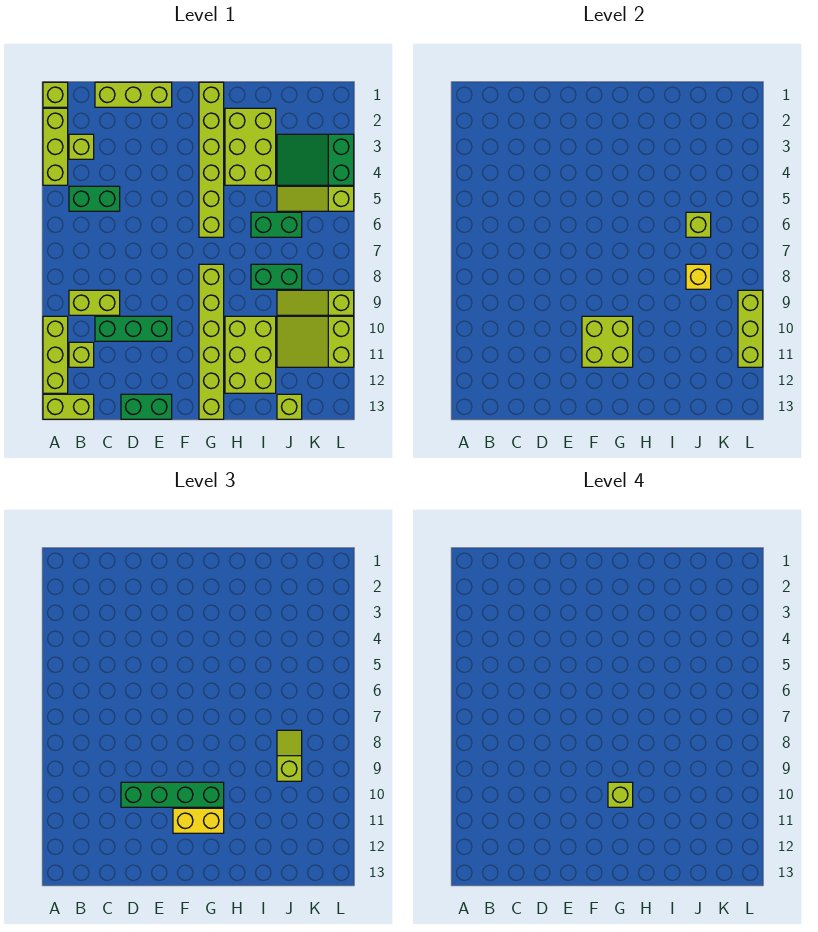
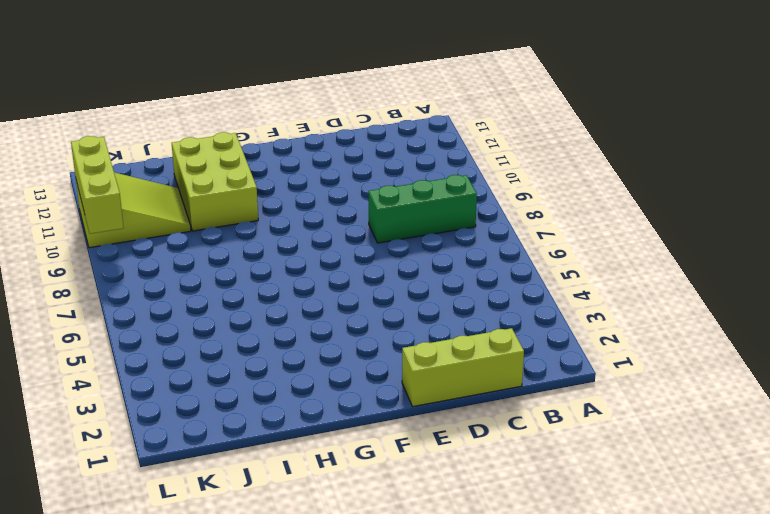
green 1x3 brick [369,175,477,243] -> green 1x3 brick moved to [95,316,172,341]
none -> lime 1x1 brick [43,82,68,107]
none -> lime 1x3 brick [43,108,68,185]
none -> lime 1x3 brick [43,316,68,393]
none -> lime 1x2 brick [43,394,94,419]

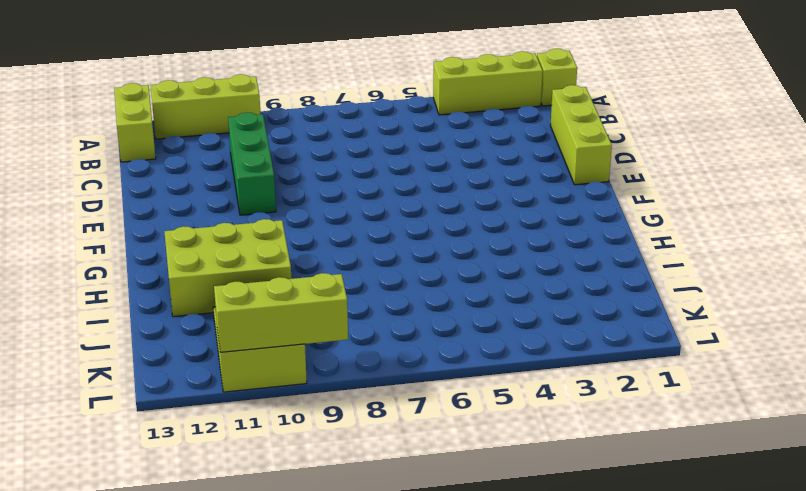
none -> lime 1x1 brick [69,134,94,159]
none -> green 1x2 brick [69,186,120,211]
none -> lime 1x2 brick [69,290,120,315]
none -> lime 1x1 brick [69,342,94,367]

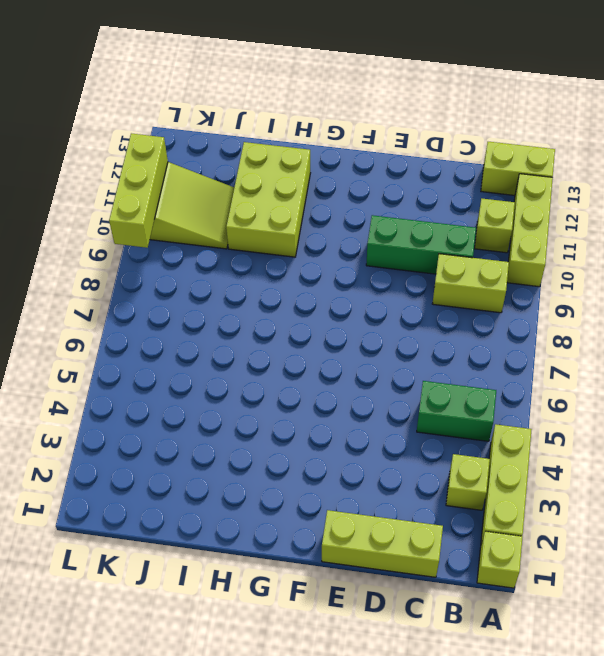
none -> green 1x2 brick [121,394,172,419]
none -> lime 1x6 brick [199,82,224,237]
none -> lime 1x6 brick [199,264,224,419]
none -> lime 2x3 brick [225,108,276,185]

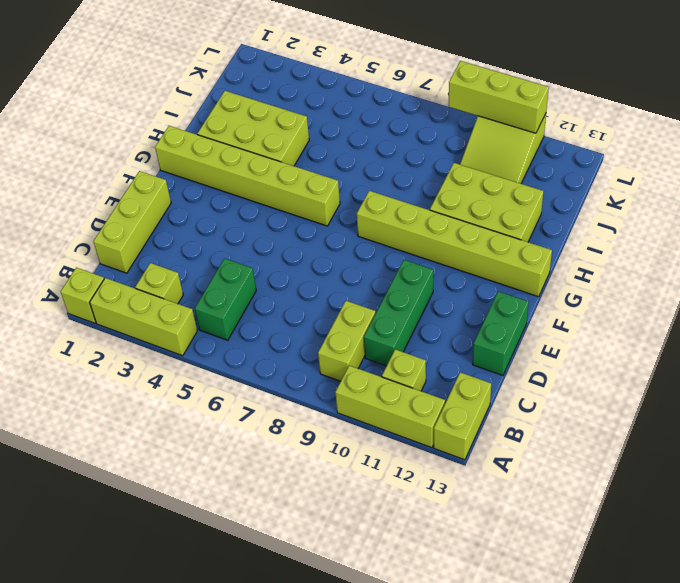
none -> green 1x2 brick [251,212,302,237]
none -> green 1x2 brick [251,264,302,289]
none -> green 2x3 slope [277,134,354,185]
none -> lime 1x3 slope [277,186,354,211]

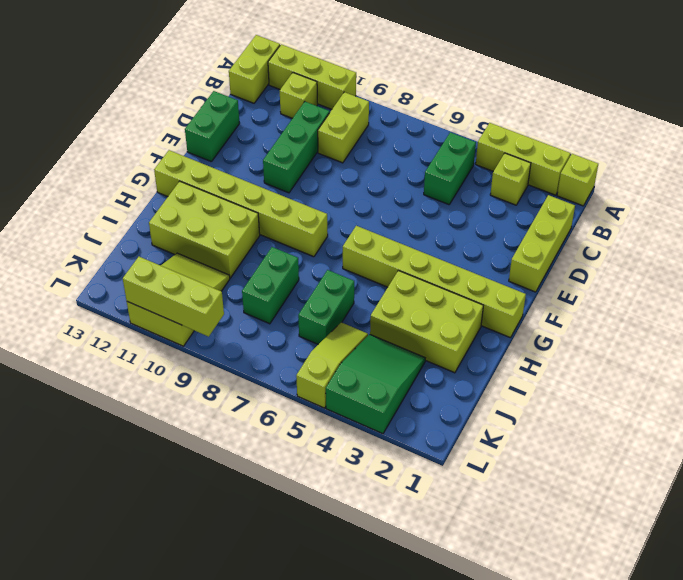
none -> lime 1x3 slope [277,290,354,315]
none -> lime 1x1 brick [277,394,302,419]
none -> lime 2x2 brick [582,316,633,367]
none -> lime 1x1 brick [686,212,711,237]

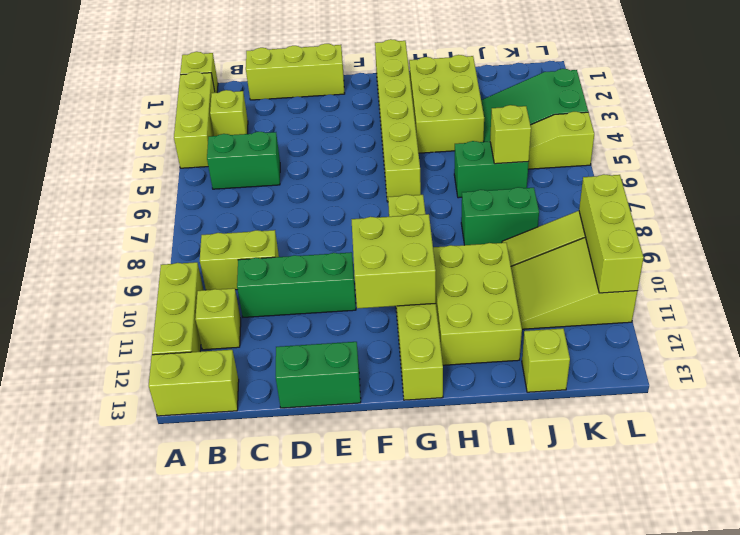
none -> yellow 1x1 brick [686,264,711,289]
none -> green 1x4 brick [121,782,224,807]
none -> yellow 1x2 brick [173,808,224,833]
none -> lime 1x2 slope [277,730,302,781]

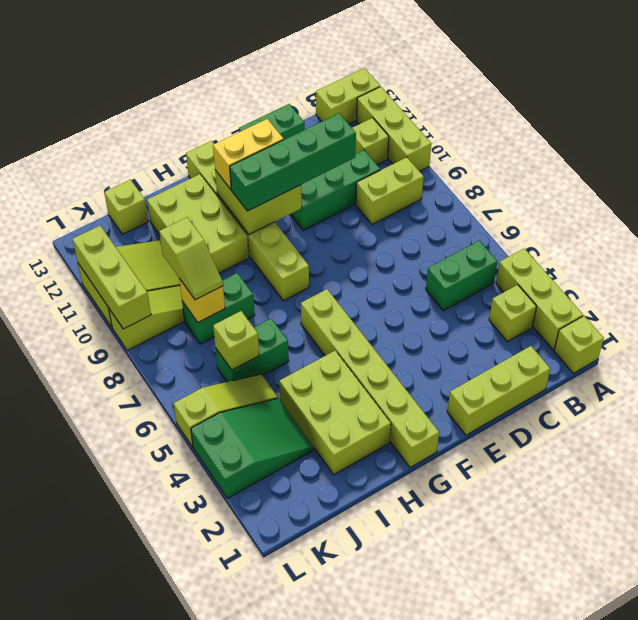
none -> lime 1x1 brick [608,782,633,807]

